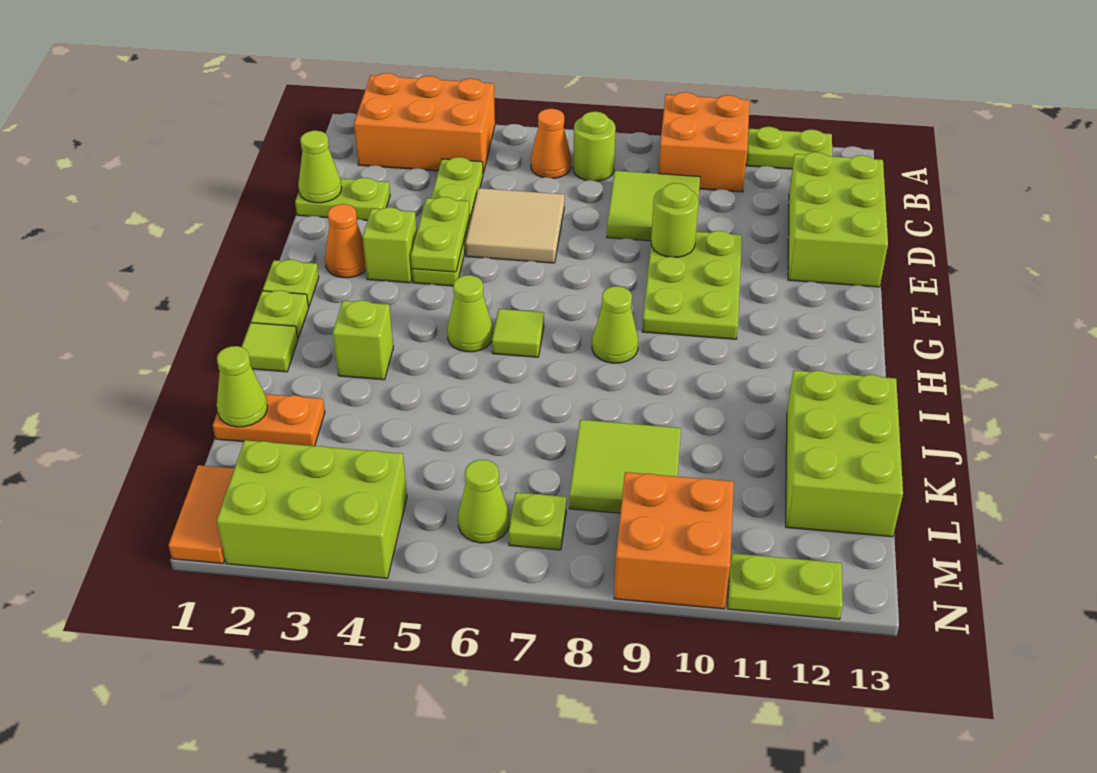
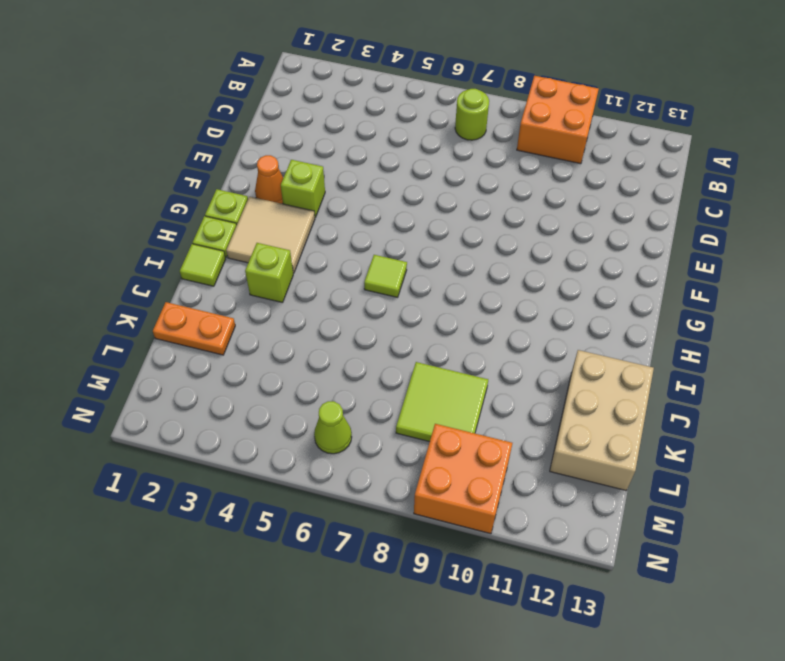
tan 2x2 tile [226,197,315,273] -> tan 2x2 tile moved to [465,188,564,263]
tan 2x3 brick [550,350,654,490] -> lime 2x3 brick [786,370,903,537]
none -> orange 2x3 brick [354,73,495,173]
none -> lime 1x2 plate [746,127,832,169]
none -> orange 1x1 cone [531,109,571,178]
none -> lime 1x4 plate [412,157,483,286]

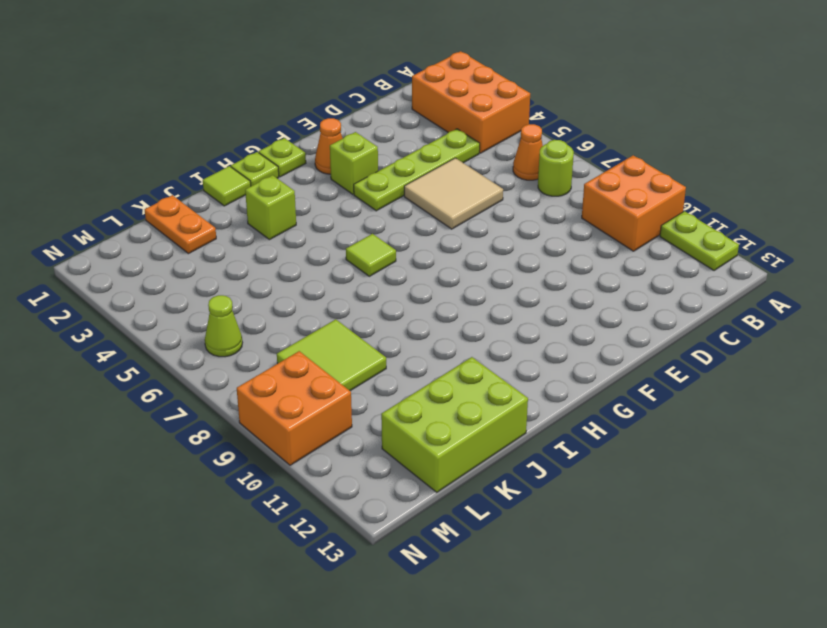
none -> lime 2x2 tile [607,171,700,241]
none -> lime 2x3 brick [788,152,888,287]
none -> lime 1x2 plate [295,178,390,220]
none -> lime 2x3 plate [642,231,742,339]

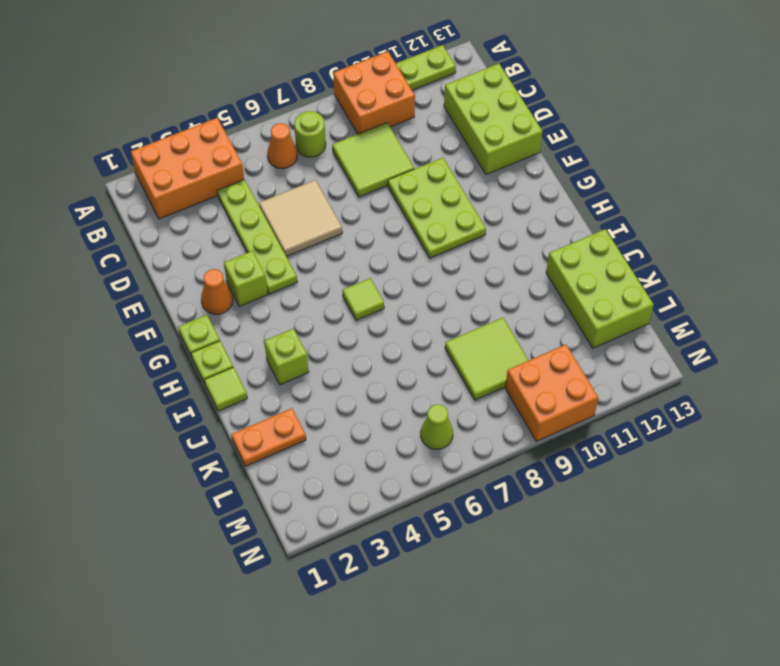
none -> lime 1x2 plate [295,178,390,220]
none -> lime 1x1 cone [447,275,493,352]
none -> lime 1x1 cone [592,286,638,363]
none -> orange 1x2 tile [169,465,234,563]

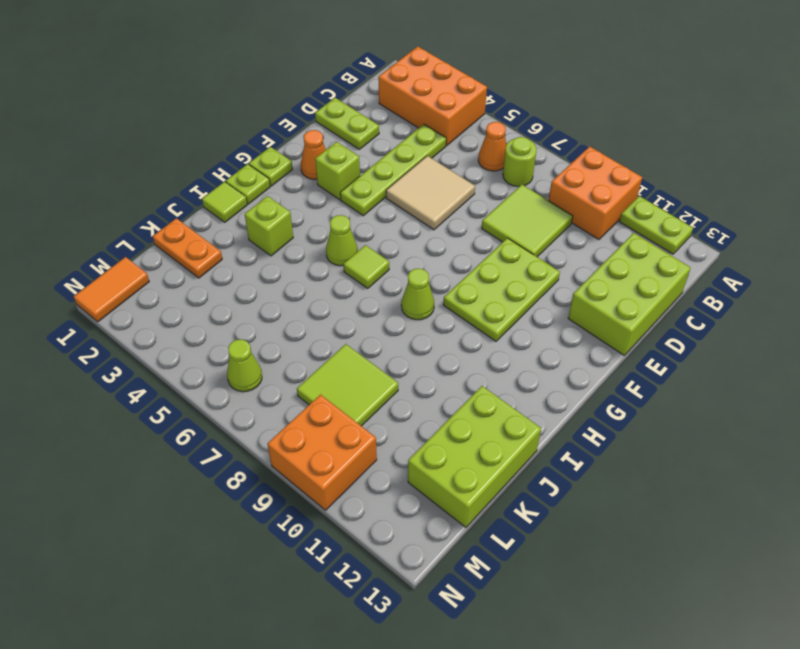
none -> lime 2x3 brick [217,440,407,578]
none -> lime 1x1 plate [509,492,567,550]
none -> lime 1x2 plate [728,553,843,619]
none -> lime 1x1 cone [298,131,342,203]

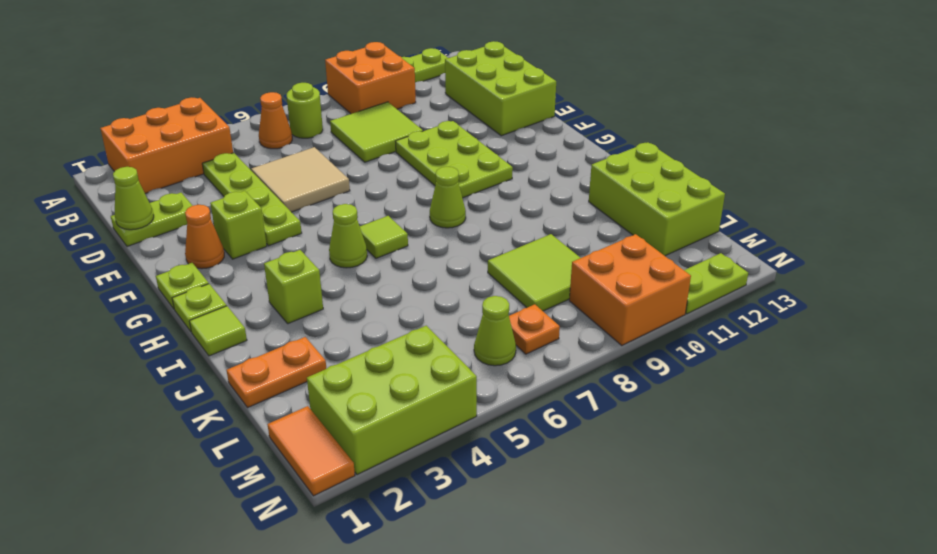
orange 1x1 plate [509,304,560,354] -> lime 1x1 plate [509,492,567,550]
none -> lime 1x2 plate [411,197,470,272]
none -> lime 1x1 round brick [651,183,699,257]
none -> lime 1x1 cone [217,346,267,427]

